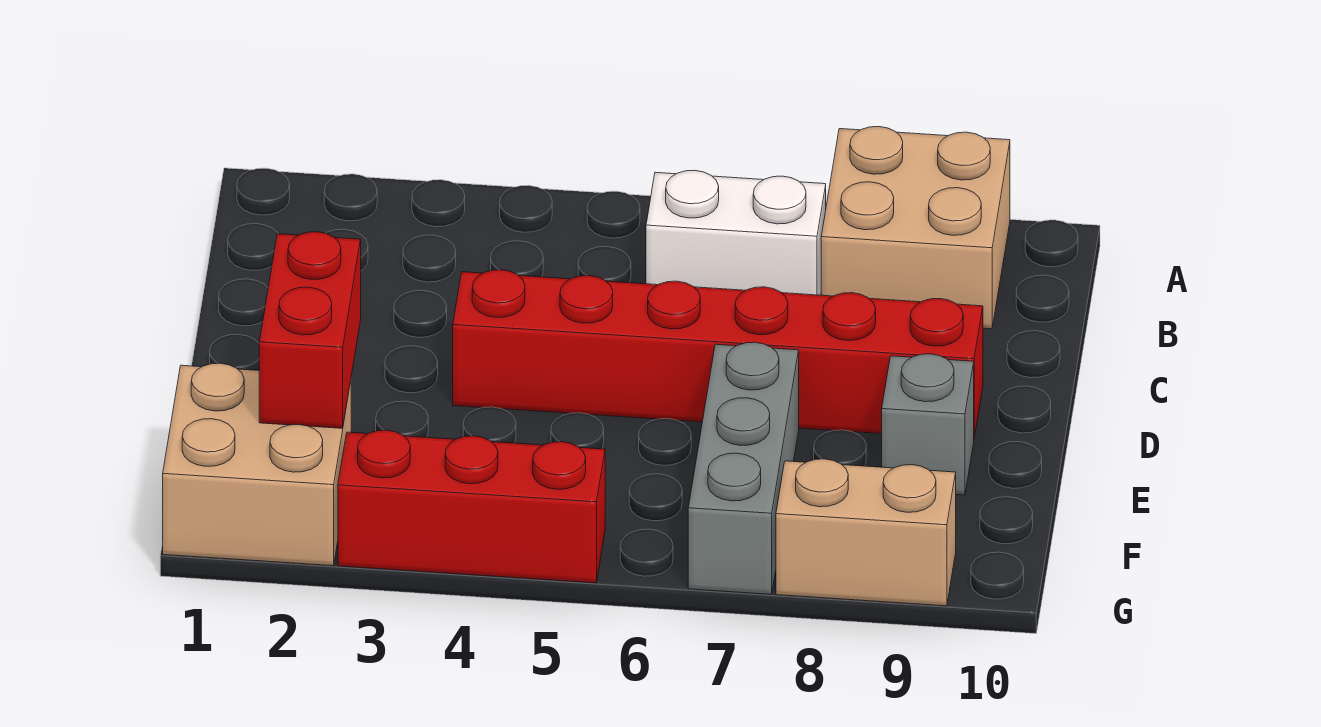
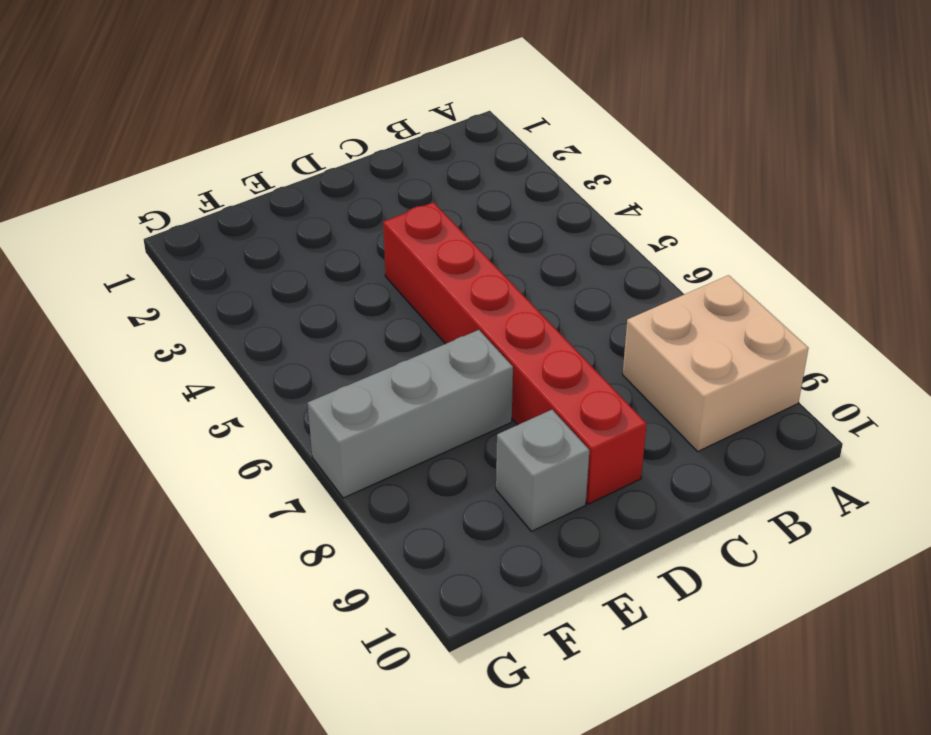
none -> white 1x2 brick [646,170,826,295]
none -> tan 2x2 brick [163,363,351,566]

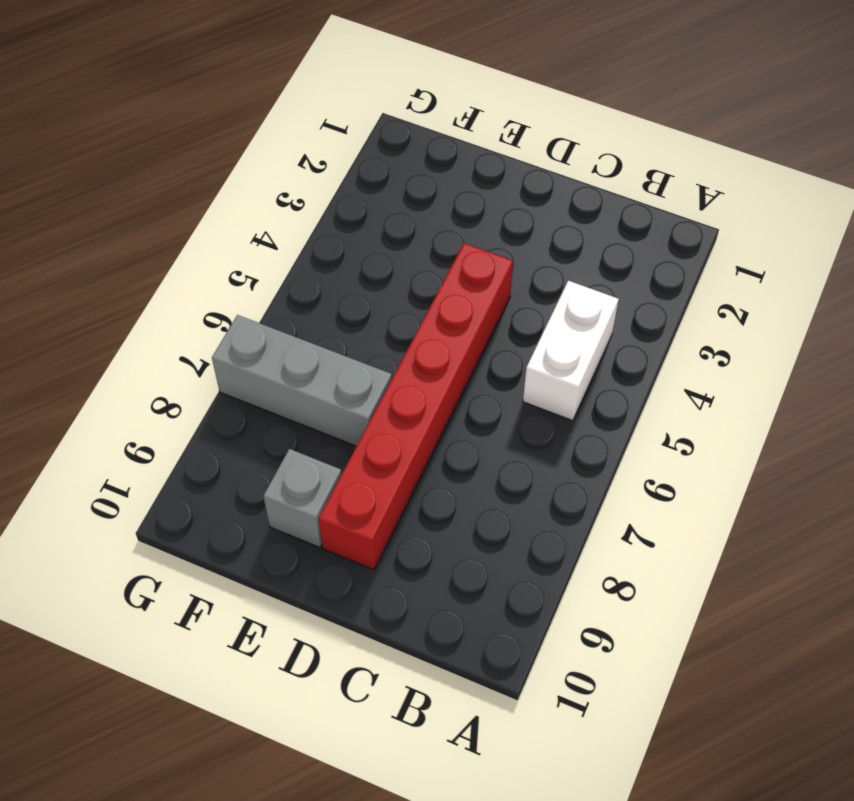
white 1x2 brick [523,281,619,421] -> white 1x2 brick moved to [646,170,826,295]
none -> tan 2x2 brick [821,127,1010,329]
none -> tan 2x2 brick [163,363,351,566]

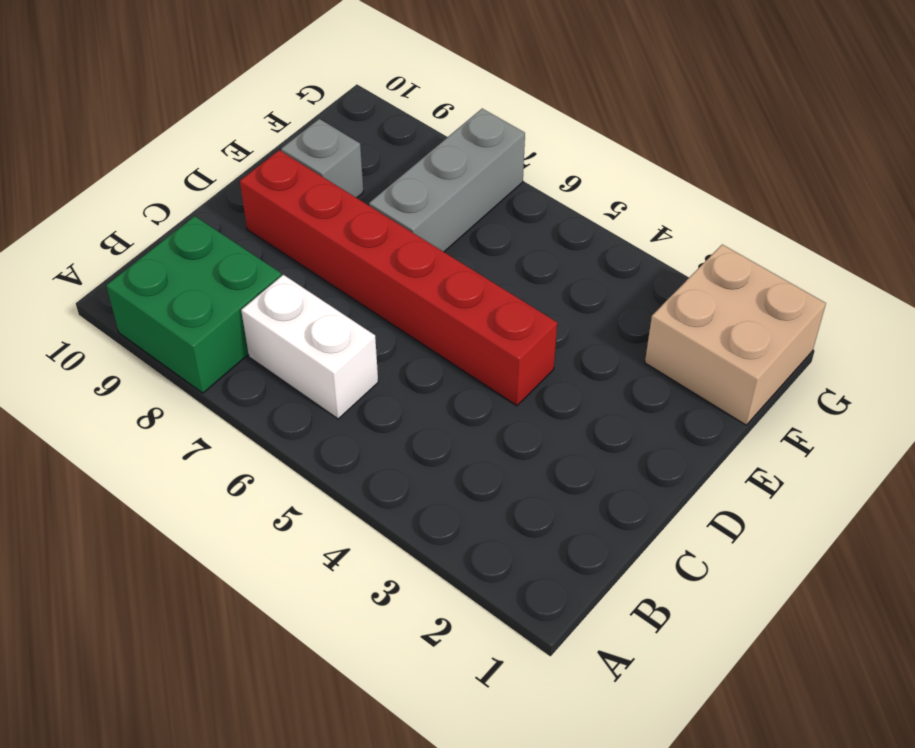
green 2x2 brick [106,216,281,393] -> tan 2x2 brick [821,127,1010,329]
none -> red 1x3 brick [338,430,605,583]
none -> tan 1x2 brick [776,459,956,606]

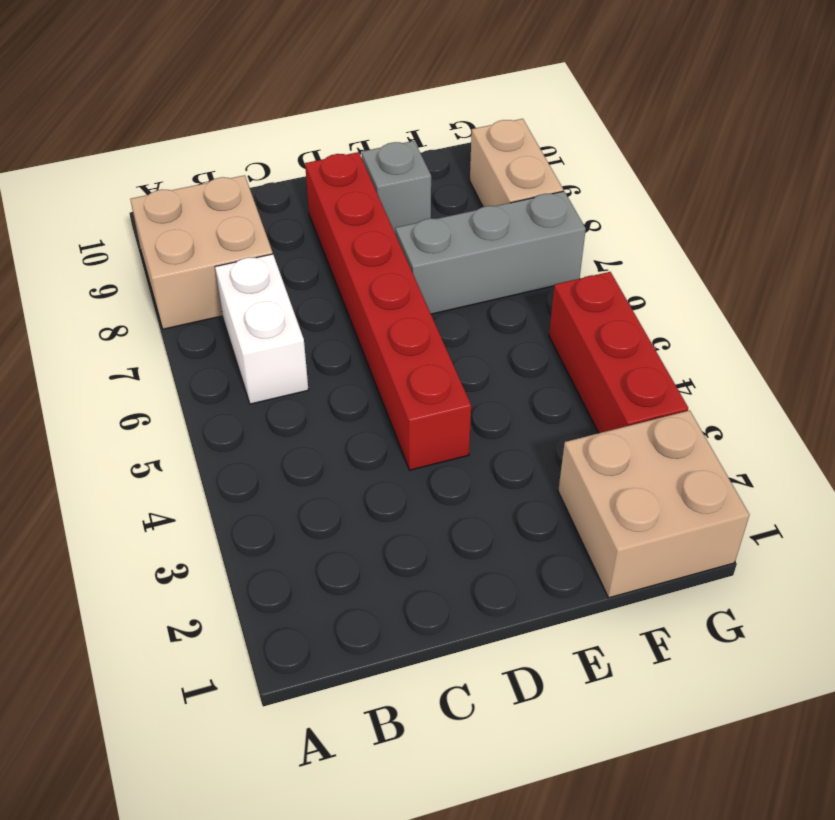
none -> red 1x2 brick [259,232,361,428]

